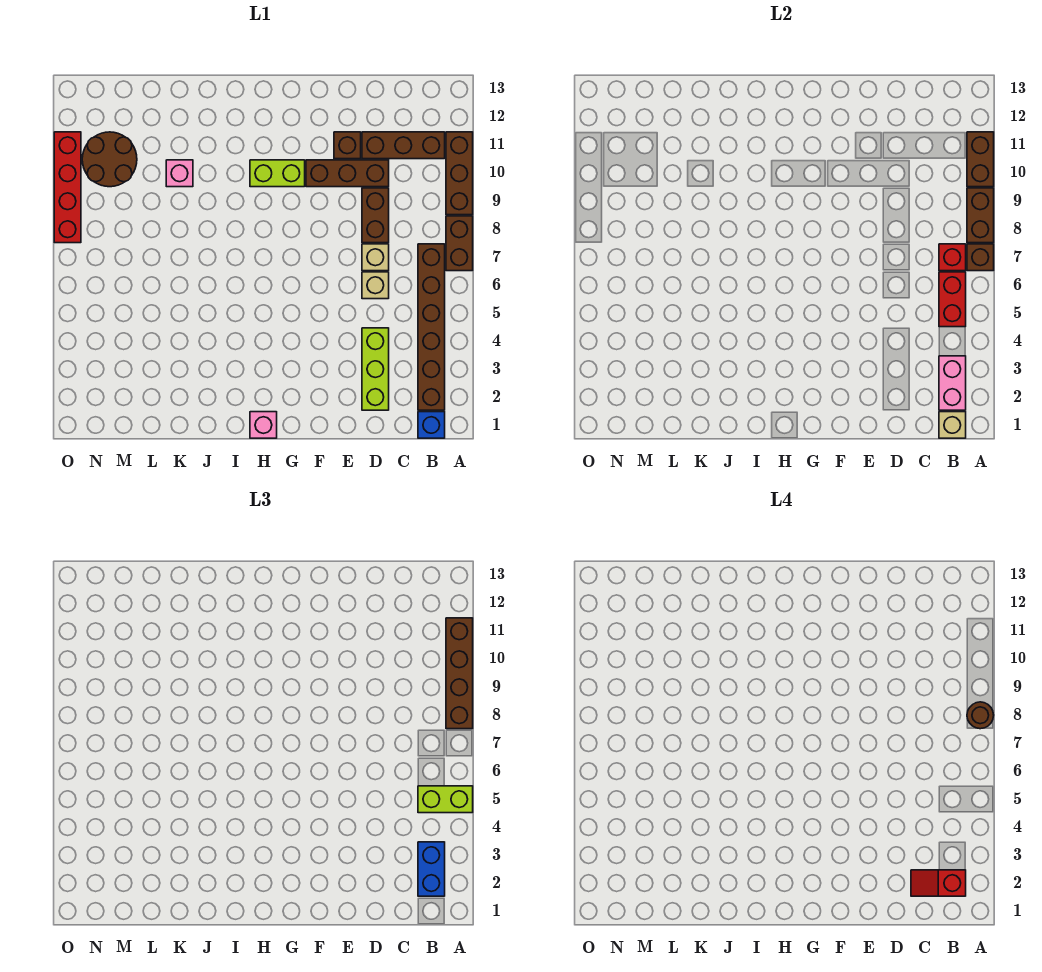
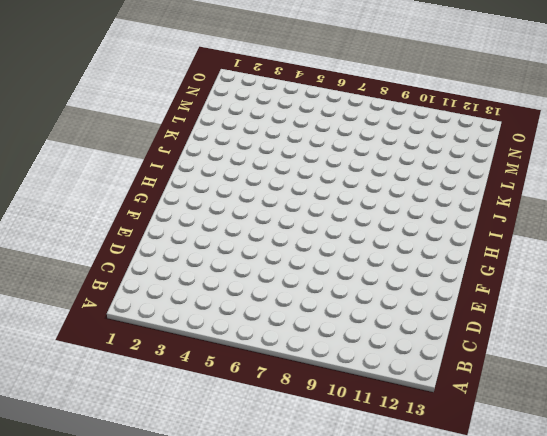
none -> brown 1x2 brick [446,216,473,271]
none -> brown 1x3 brick [446,132,473,215]
none -> blue 1x1 brick [418,412,445,438]

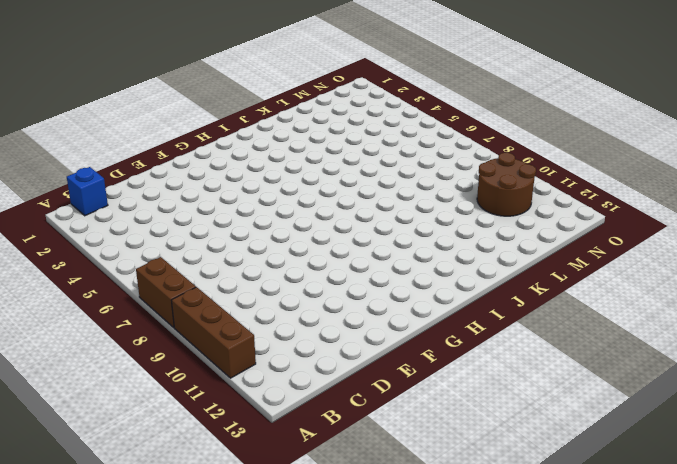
none -> brown 1x6 brick [418,244,445,410]
none -> brown 1x3 brick [362,132,445,159]
none -> lime 1x3 brick [362,328,389,410]

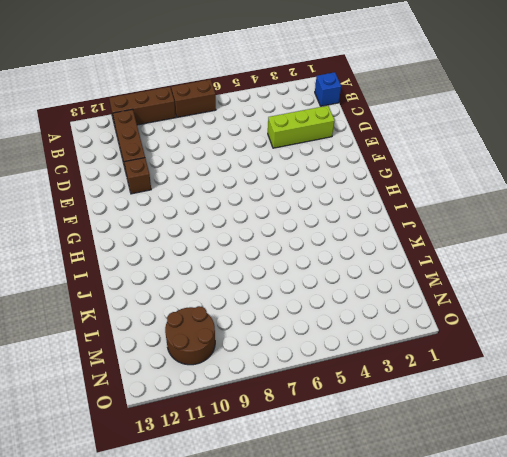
none -> brown 1x6 brick [418,244,445,410]
none -> tan 1x1 brick [362,272,389,299]
none -> tan 1x1 brick [362,244,389,271]

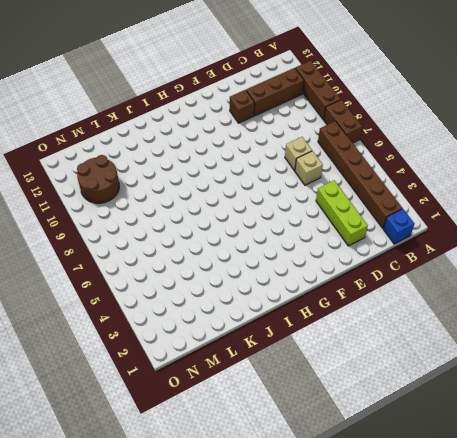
none -> brown 1x2 brick [362,188,389,243]
none -> brown 1x3 brick [306,160,389,187]
none -> lime 1x2 brick [250,160,305,187]

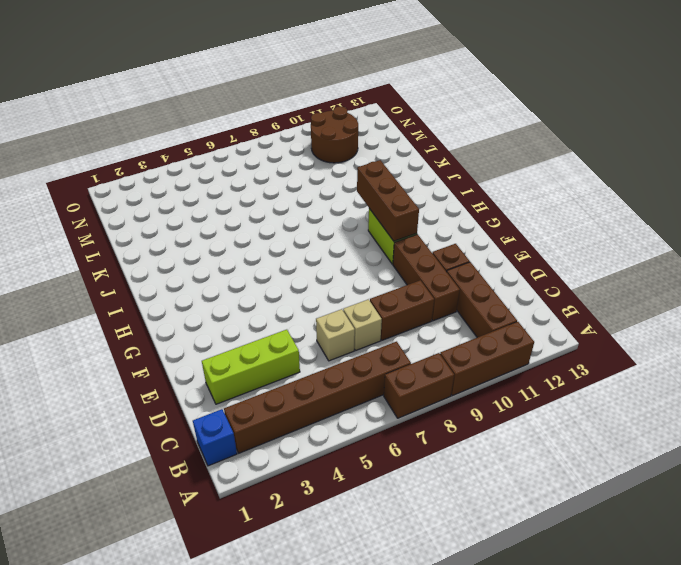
brown 1x3 brick [357,160,419,241] -> none
none -> pink 1x1 brick [250,412,277,438]
none -> pink 1x1 brick [166,160,193,187]
none -> red 1x4 brick [54,132,81,243]

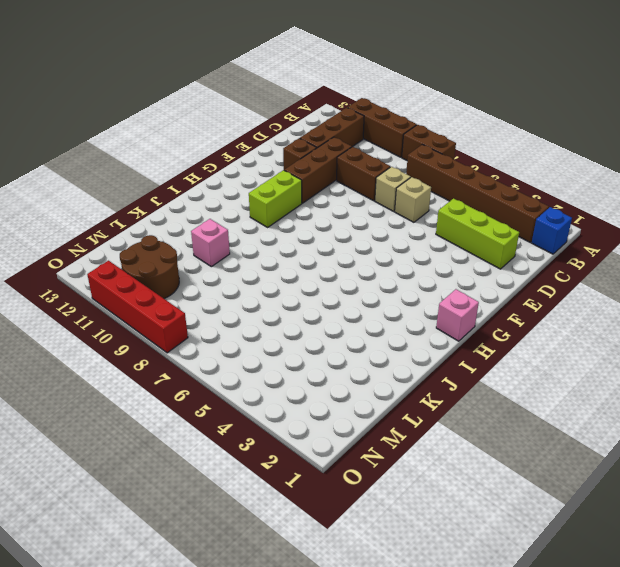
none -> brown 1x1 brick [967,244,994,271]
none -> brown 1x2 brick [967,188,994,243]
none -> brown 1x2 brick [967,132,994,187]

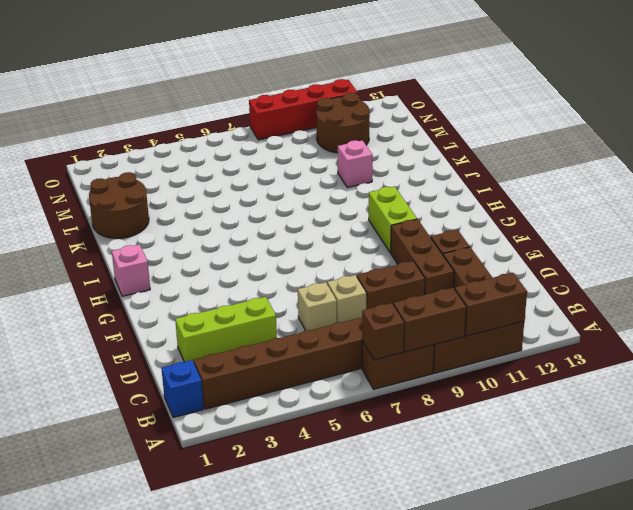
brown 2x2 round brick [89,172,149,238] -> none
none -> tan 1x1 brick [939,412,966,438]
none -> pink 1x2 brick [939,356,966,410]
none -> red 1x2 brick [939,272,966,327]

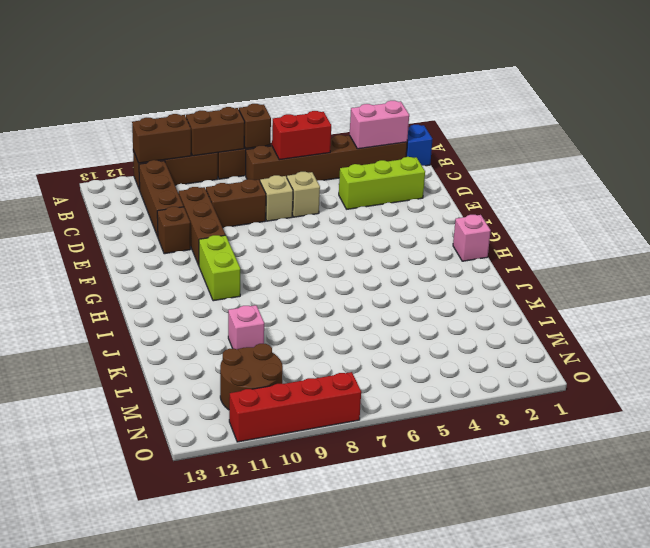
none -> tan 1x1 brick [939,412,966,438]
none -> red 1x1 brick [939,244,966,271]
none -> lime 1x2 brick [418,786,473,813]

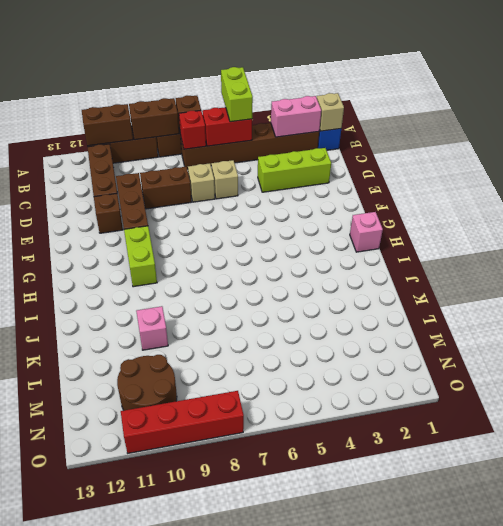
none -> brown 1x4 brick [446,618,473,729]
none -> blue 1x2 brick [418,842,445,896]
none -> brown 1x1 round brick [967,702,994,729]

